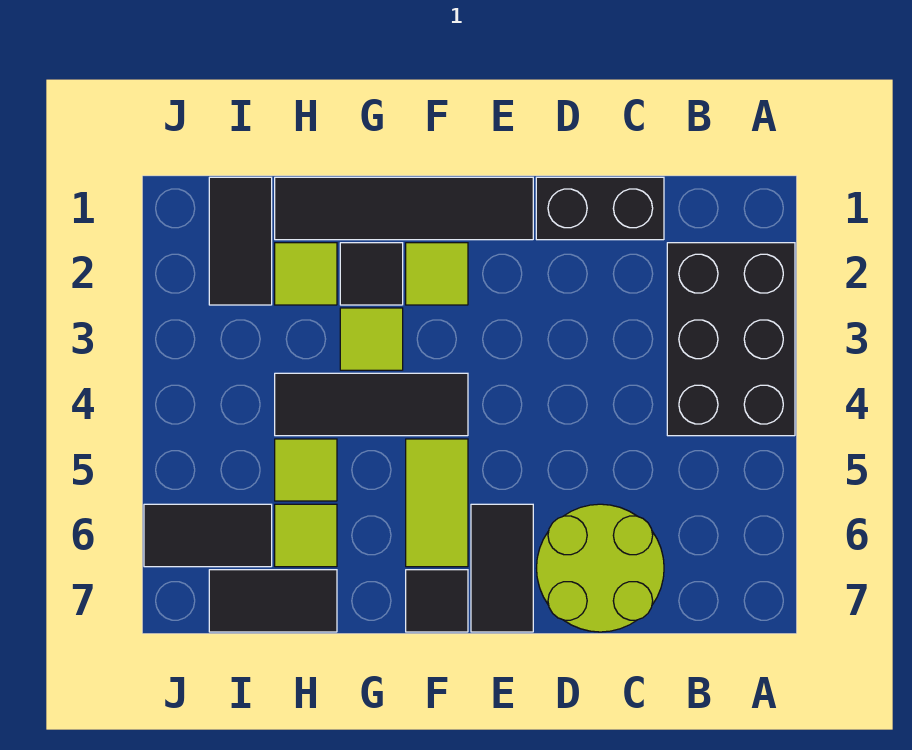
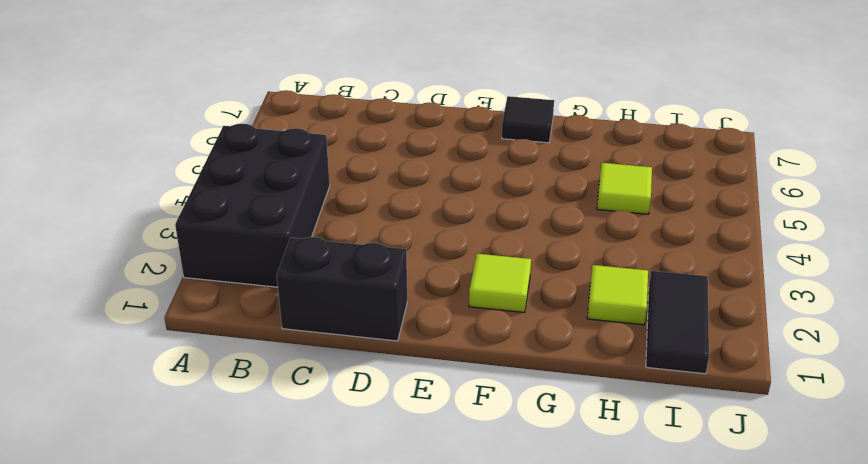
none -> lime 2x2 round brick [537,504,664,632]
none -> black 1x4 tile [275,177,533,240]
none -> black 1x2 tile [471,504,533,632]

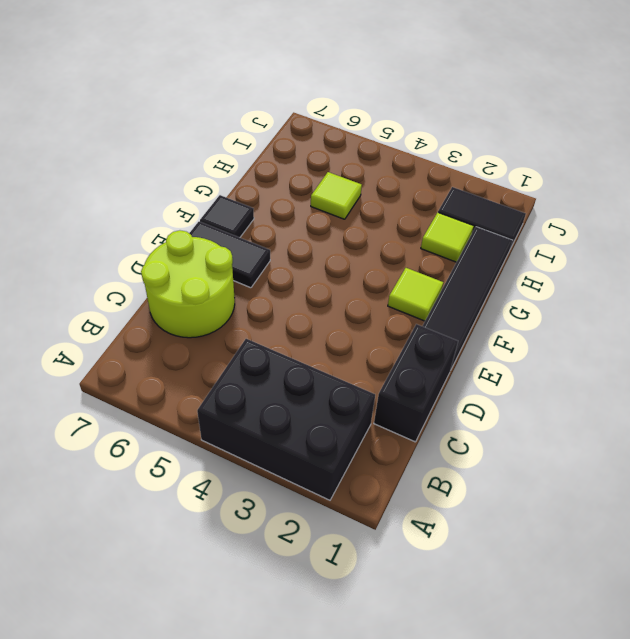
none -> black 1x3 tile [275,373,468,436]
none -> lime 1x2 tile [406,439,468,567]
none -> black 1x1 tile [340,243,403,305]

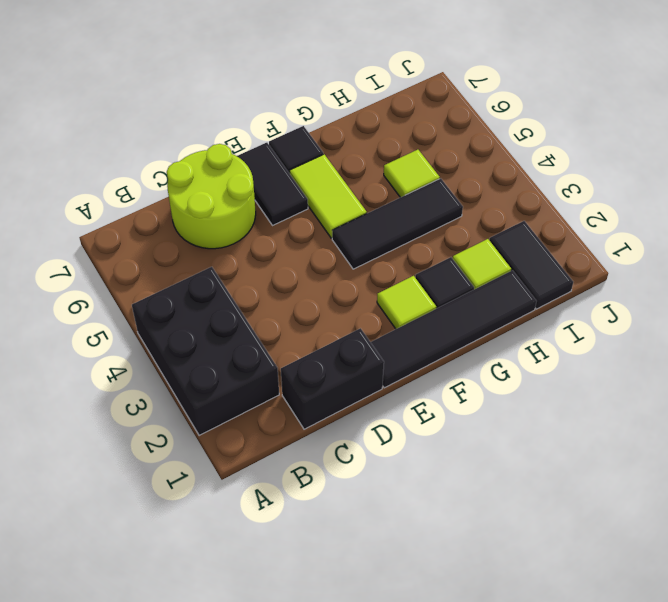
none -> lime 1x1 tile [340,308,403,370]
none -> lime 1x1 tile [275,504,337,567]
none -> black 1x2 tile [209,570,337,632]

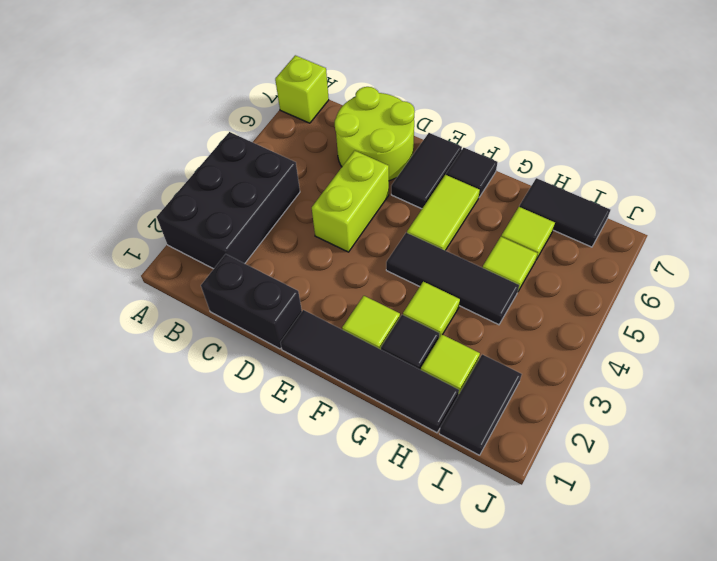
lime 1x1 brick [275,55,329,123] -> none
lime 1x2 brick [312,151,389,252] -> none
none -> black 1x2 tile [144,504,272,567]

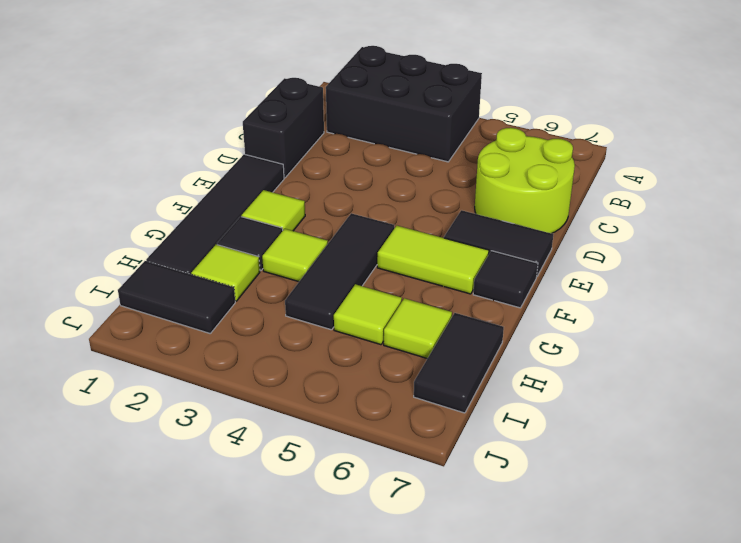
none -> black 1x2 tile [144,504,272,567]

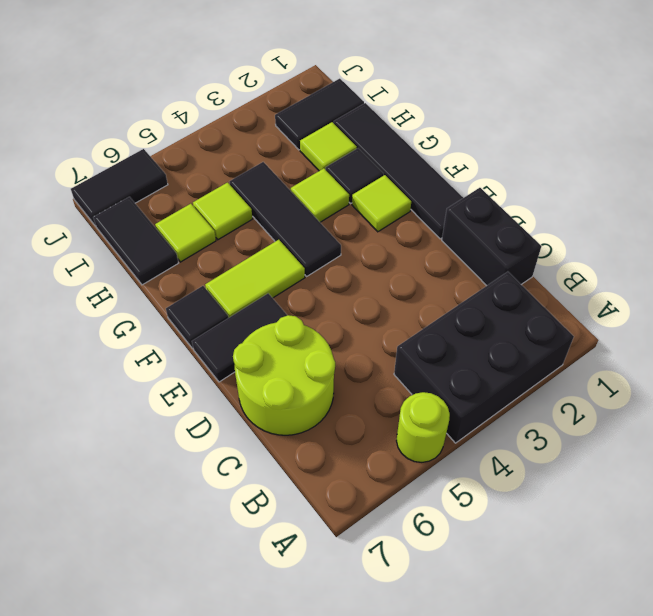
lime 1x1 round brick [396,392,450,462] -> none
black 1x2 tile [71,149,168,226] -> black 1x2 tile turned to [144,504,272,567]

